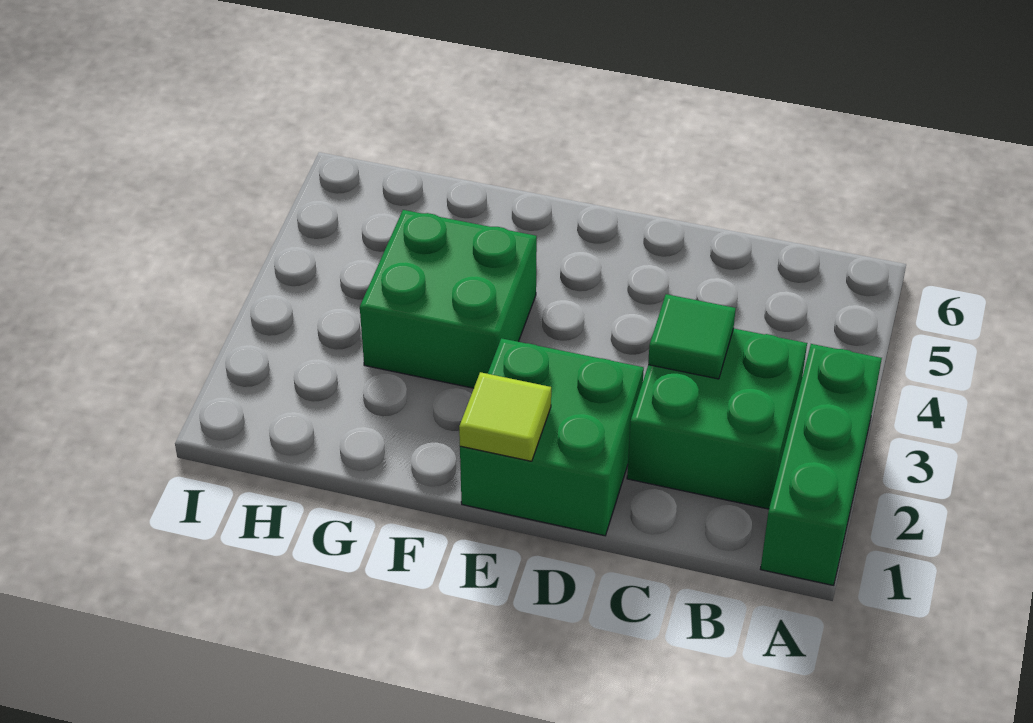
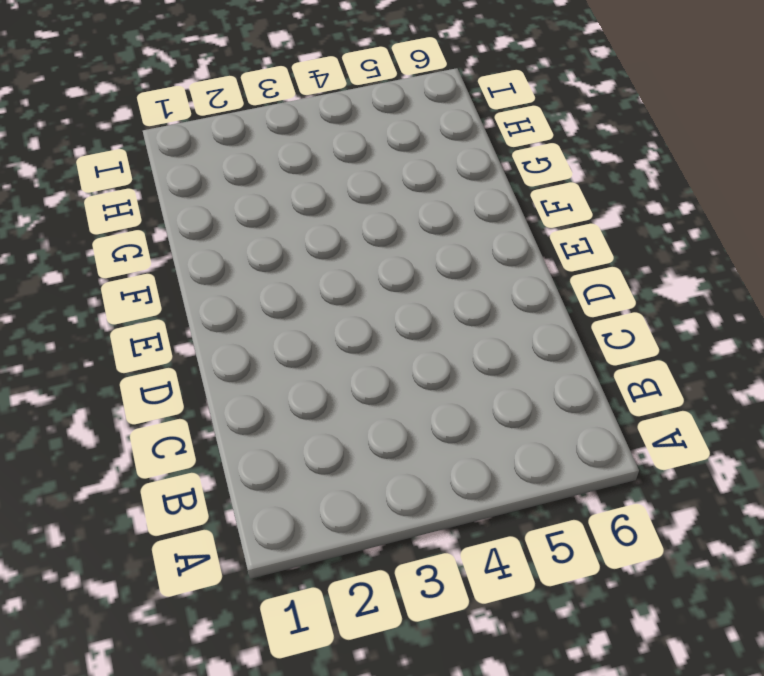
none -> green 1x3 brick [761,344,882,585]
none -> green 2x2 brick [627,328,807,509]

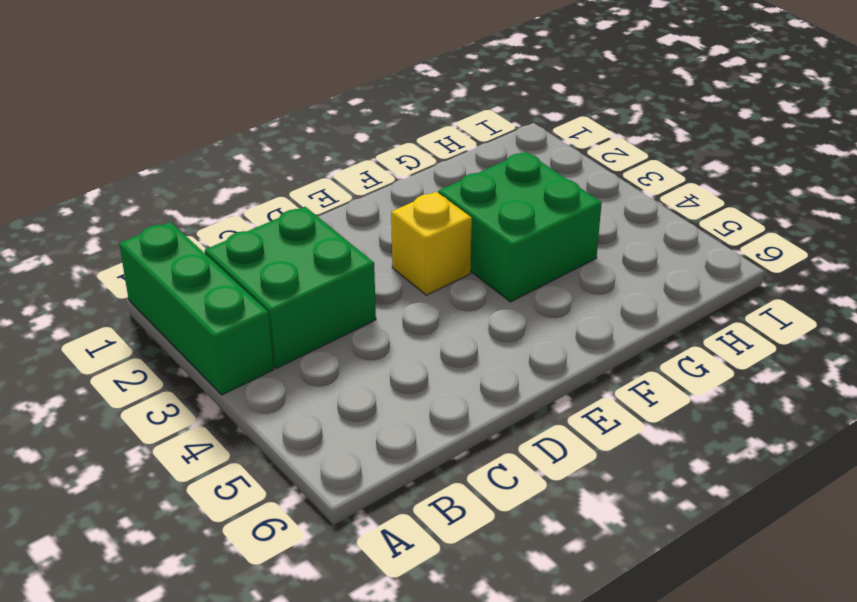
yellow 1x1 brick [391,192,472,295] -> none
none -> green 2x2 brick [460,338,644,536]
none -> green 1x1 tile [648,294,736,379]

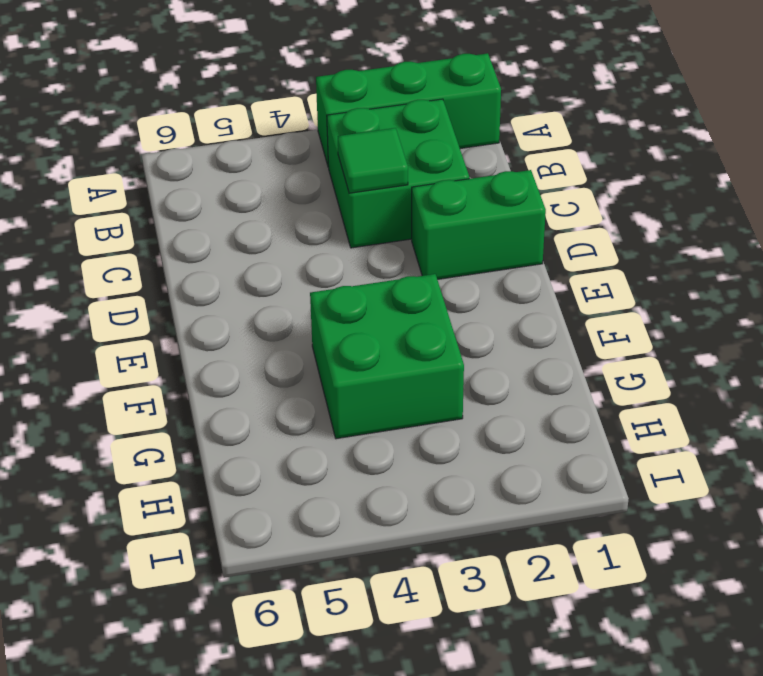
green 1x2 brick [412,170,546,279] -> green 2x2 brick [460,338,644,536]
none -> lime 1x1 tile [459,372,551,461]

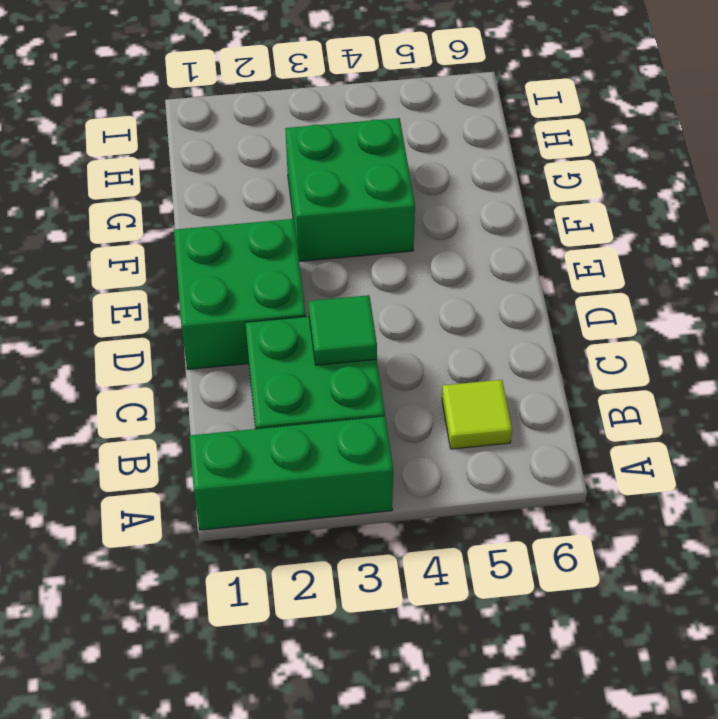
lime 1x1 tile [442,380,512,449] -> lime 1x1 tile moved to [459,372,551,461]

